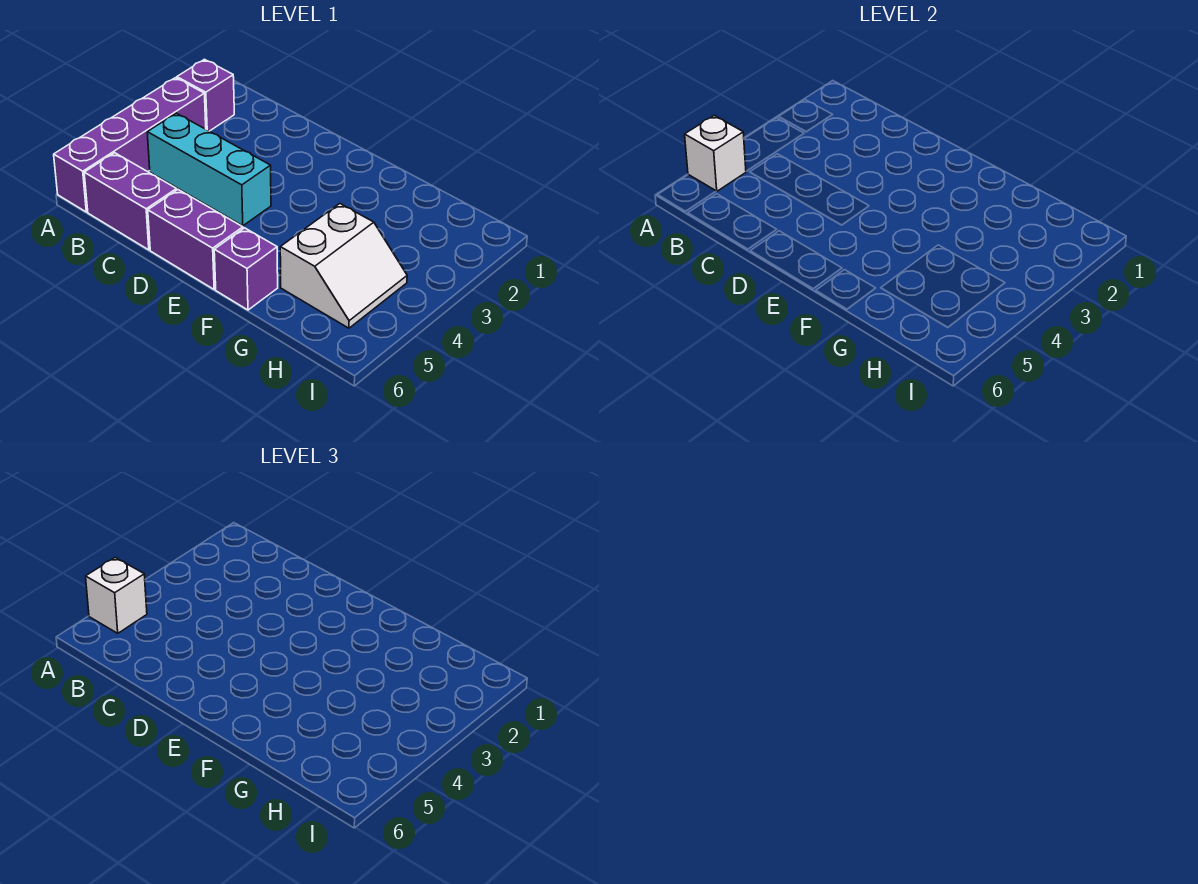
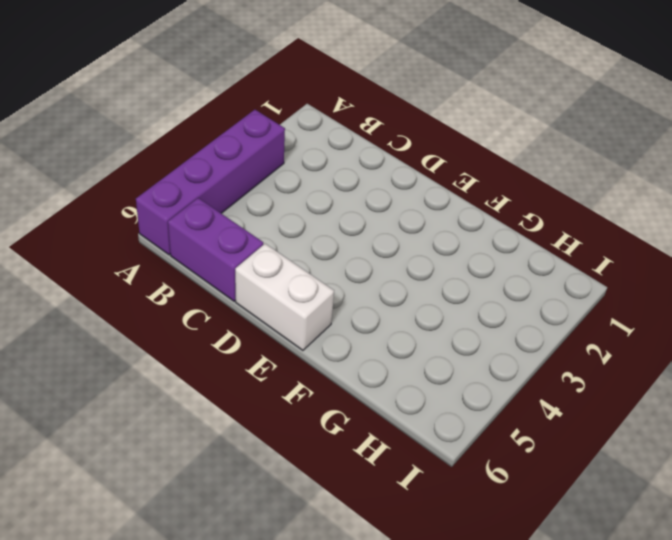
white 1x2 brick [235,244,334,350] -> purple 1x2 brick [148,190,243,289]
none -> purple 1x1 brick [177,59,234,131]
none -> cyan 1x3 brick [147,113,271,226]

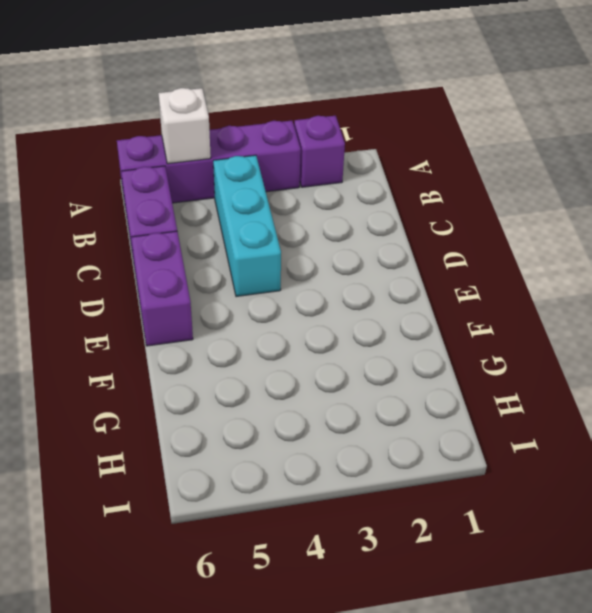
none -> purple 1x1 brick [214,228,278,310]
none -> white 2x2 slope [280,204,407,328]

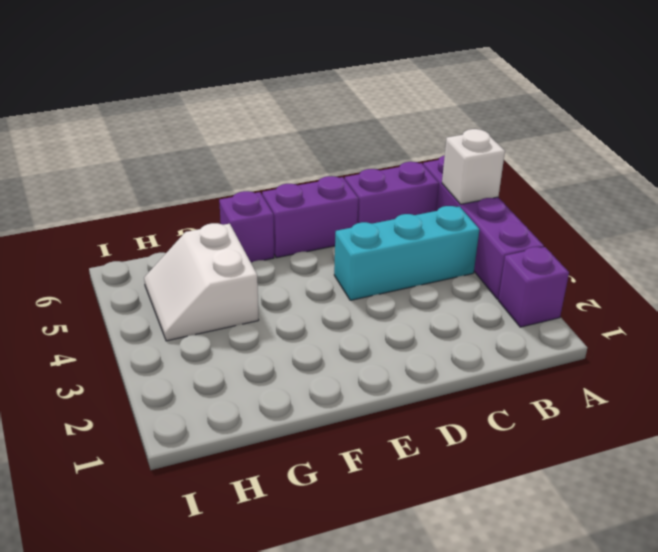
none -> white 1x1 brick [86,557,147,633]

